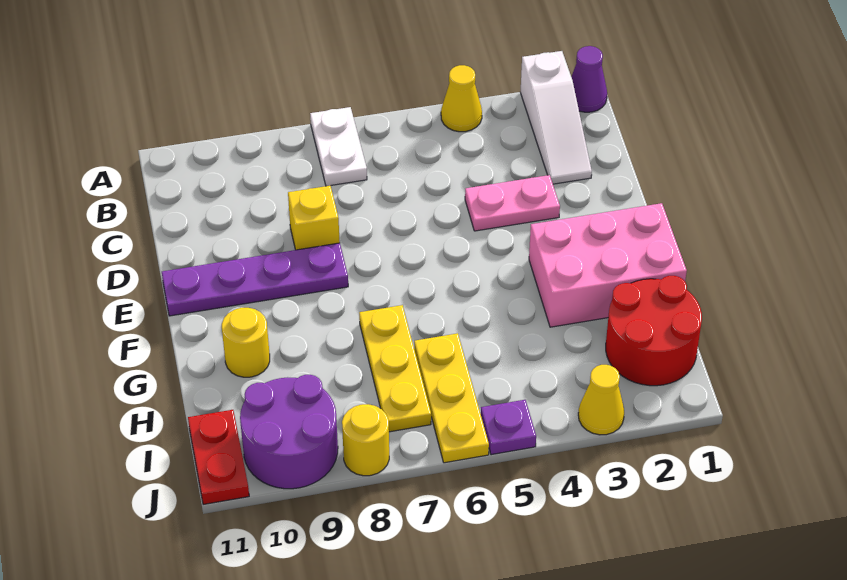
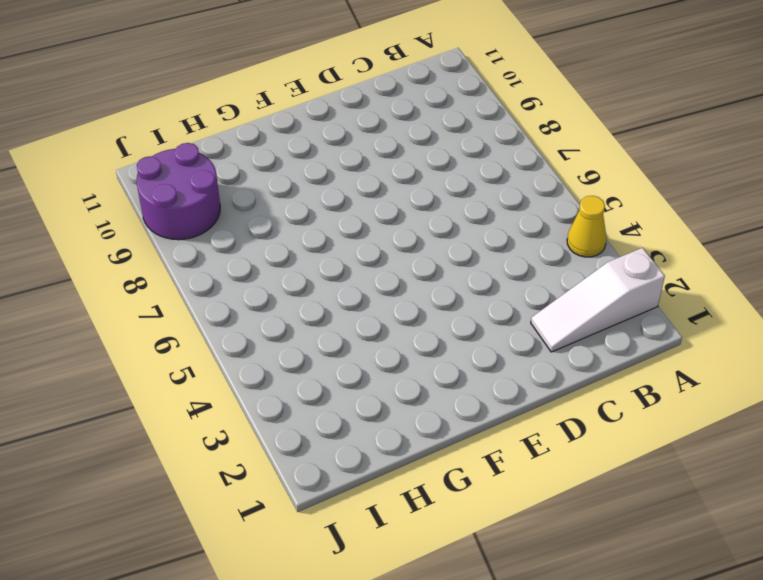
none -> purple 1x1 cone [572,46,607,112]
none -> white 1x2 plate [310,107,367,186]
none -> pink 1x2 plate [465,175,560,231]

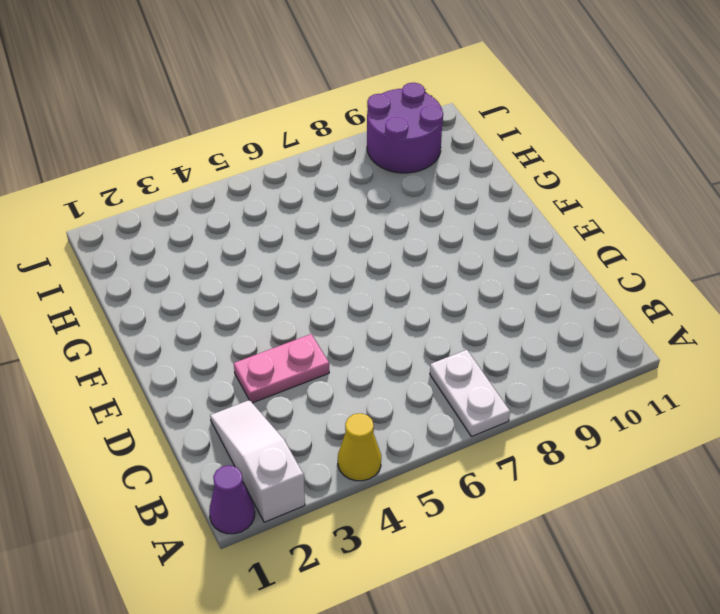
none -> yellow 1x1 brick [288,186,340,250]
none -> purple 1x4 plate [162,243,348,316]
none -> pink 2x3 brick [529,203,687,327]

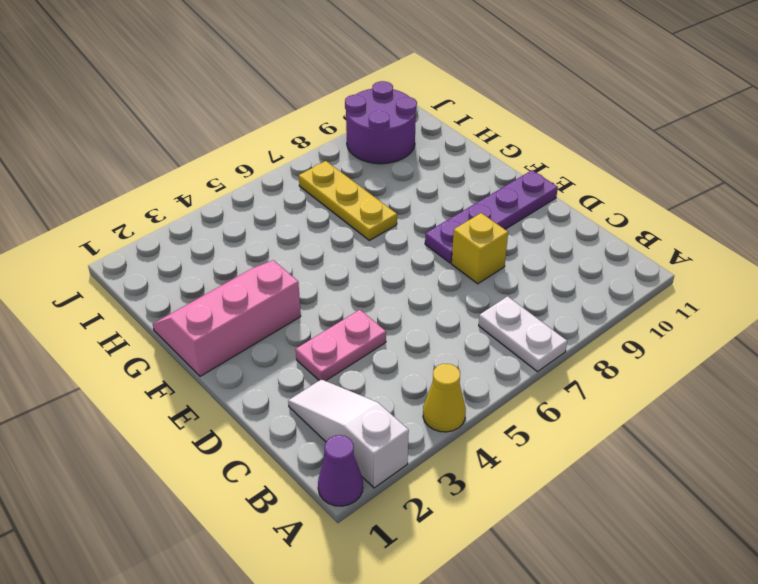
pink 2x3 slope [153,260,301,376] -> pink 2x3 brick [529,203,687,327]
none -> yellow 1x1 round brick [222,308,270,377]
none -> red 2x2 round brick [606,276,702,386]
none -> yellow 1x3 plate [414,333,489,463]

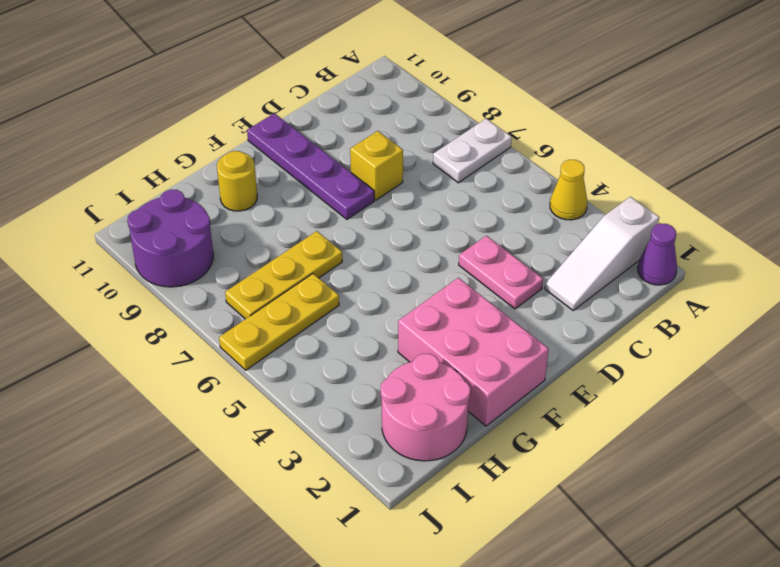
pink 2x2 round brick [381,354,470,461] -> red 2x2 round brick [606,276,702,386]
none -> red 1x2 plate [188,410,249,505]
none -> yellow 1x1 cone [578,365,624,435]
none -> purple 1x1 plate [481,400,536,455]

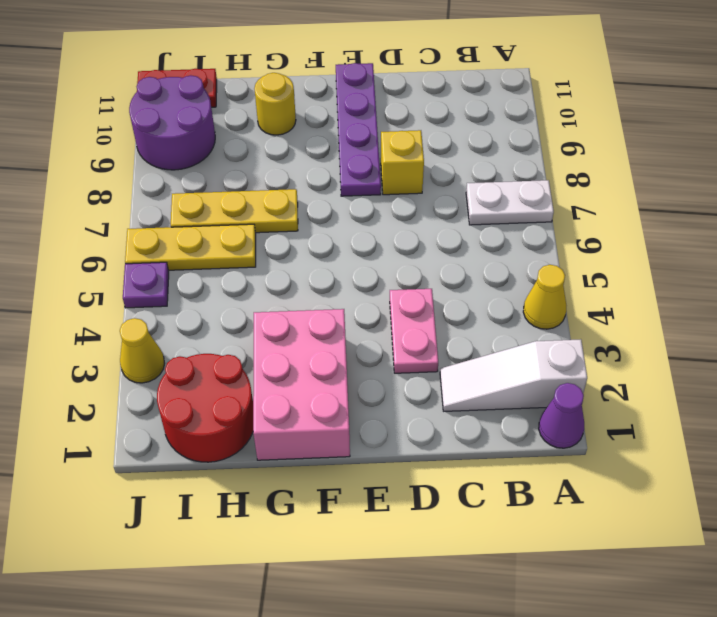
none -> yellow 1x1 round brick [342,404,389,476]

